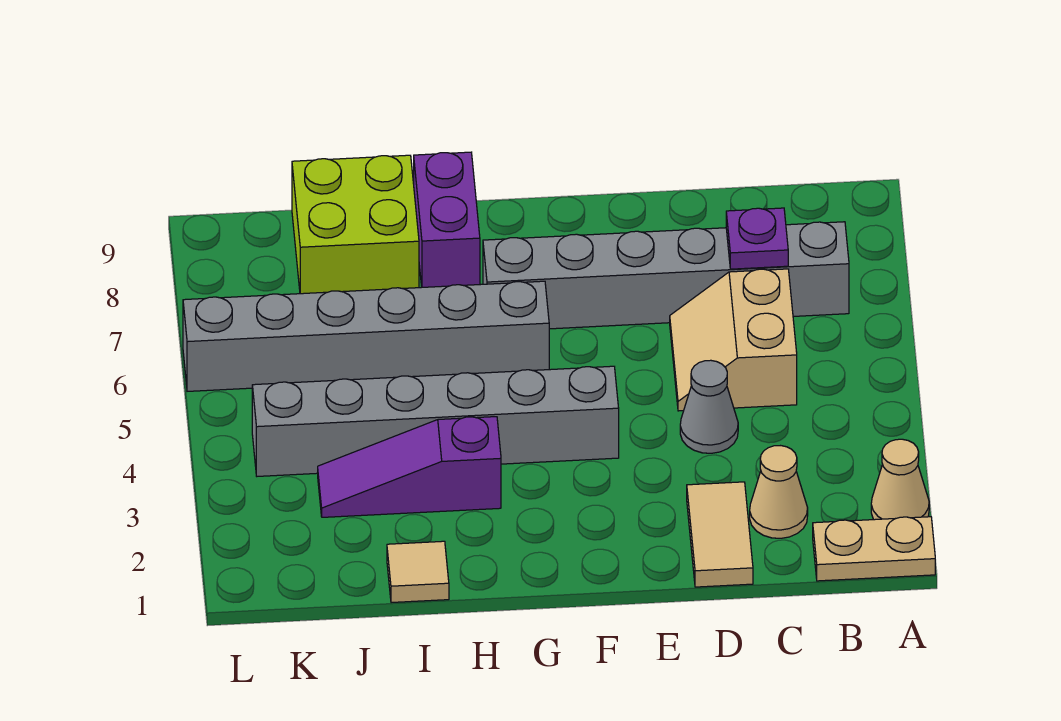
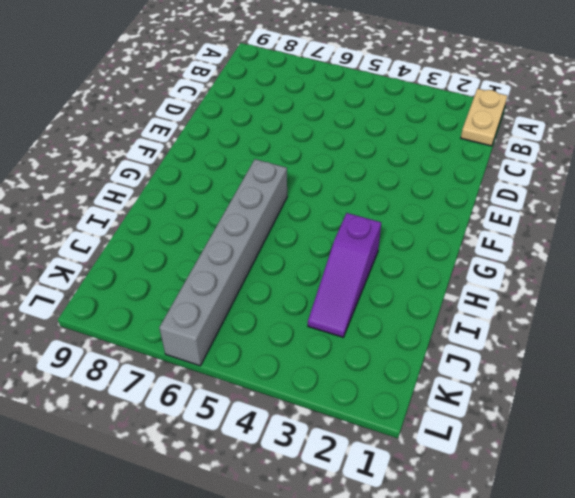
none -> tan 1x1 cone [871,439,929,520]
none -> grey 1x6 brick [483,222,849,329]
none -> tan 1x1 cone [750,446,808,538]

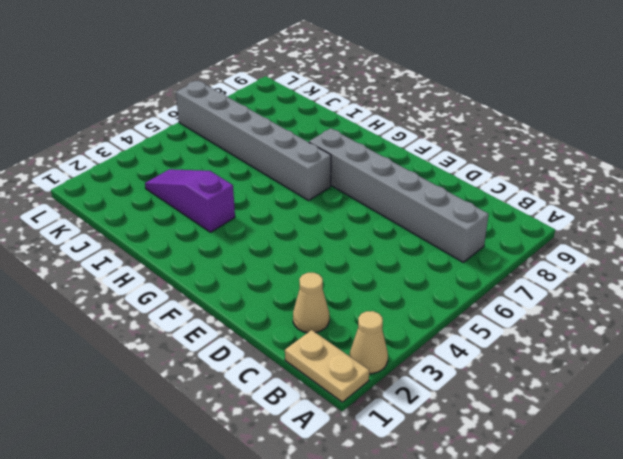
none -> tan 2x2 slope [670,269,797,411]
none -> tan 1x2 tile [687,482,753,587]
none -> grey 1x1 cone [680,360,738,453]

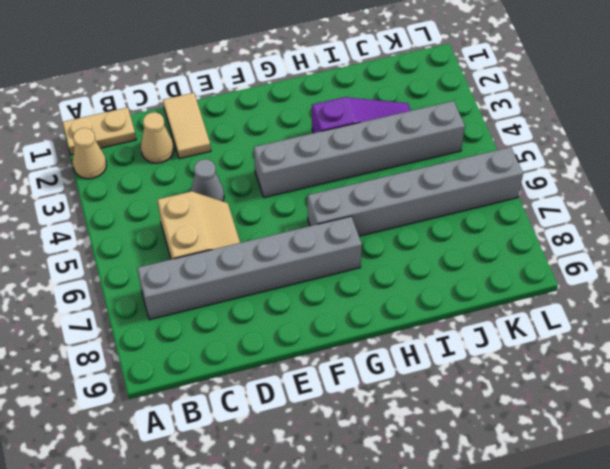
none -> purple 1x2 brick [414,152,480,287]
none -> tan 1x1 tile [387,541,449,603]
none -> lime 2x2 brick [292,155,419,294]

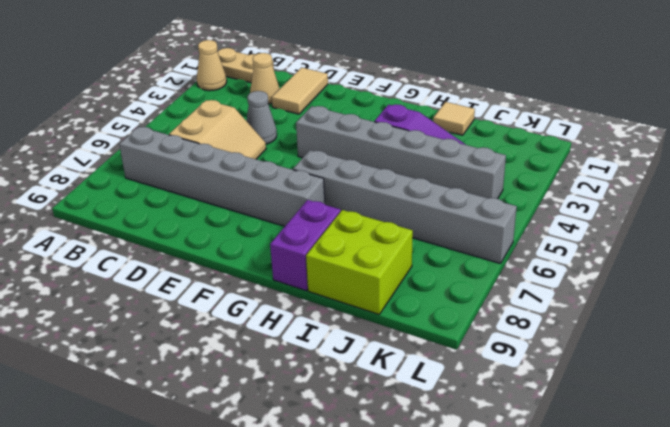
none -> purple 1x1 plate [726,208,788,269]

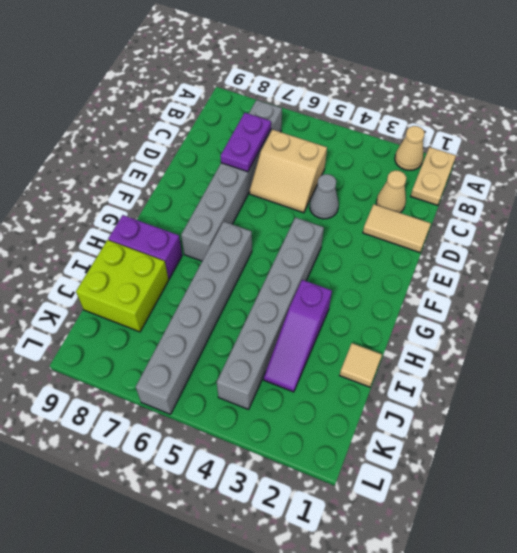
purple 1x2 plate [221,113,271,172] -> purple 1x1 plate [726,208,788,269]

